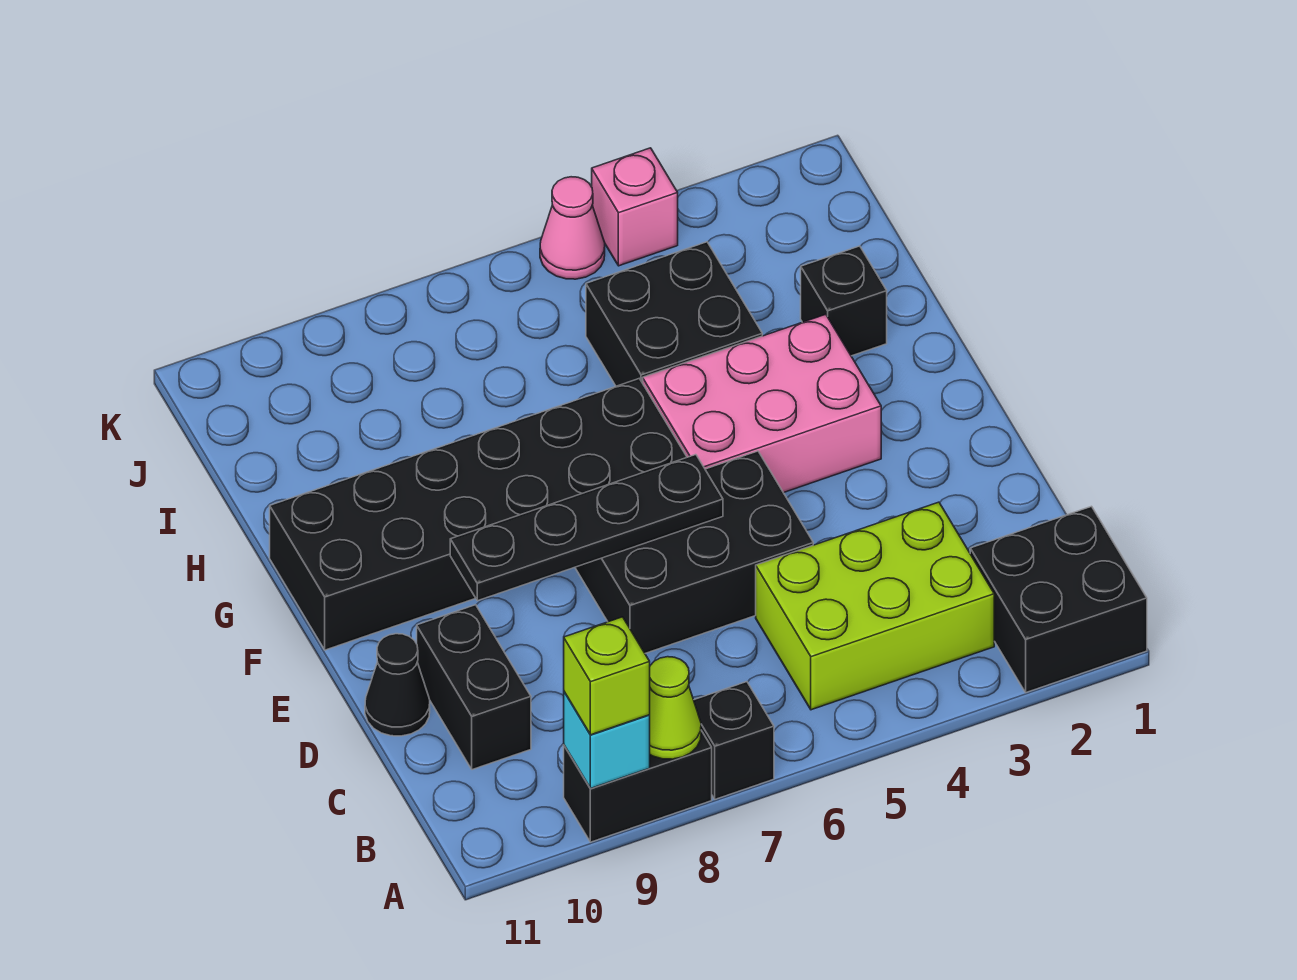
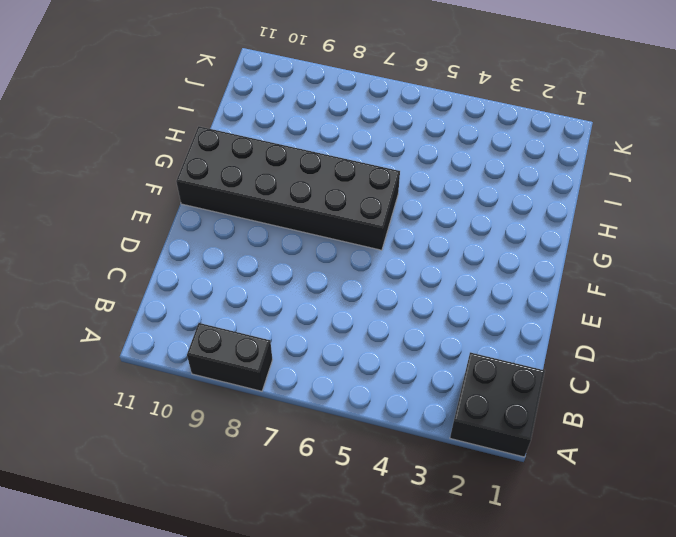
none -> black 1x1 brick [694,682,774,799]
none -> lime 2x3 brick [756,502,994,710]
none -> black 1x2 brick [417,605,531,770]

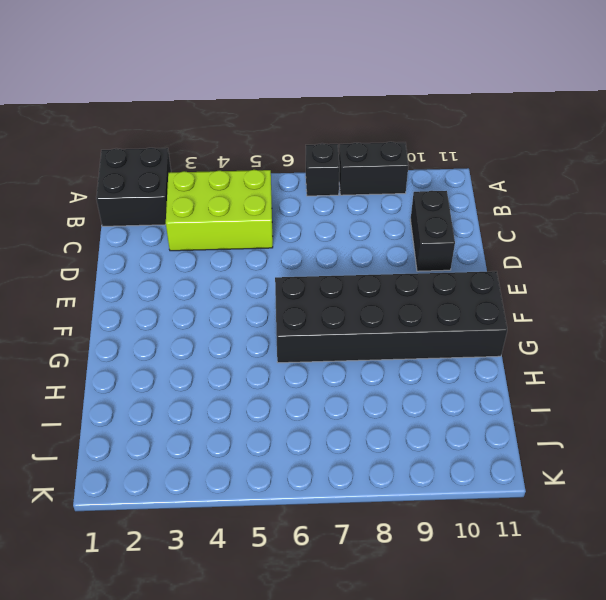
none -> black 2x3 brick [575,451,813,653]
none -> black 1x1 cone [365,634,430,736]
none -> pink 2x3 brick [643,314,881,493]

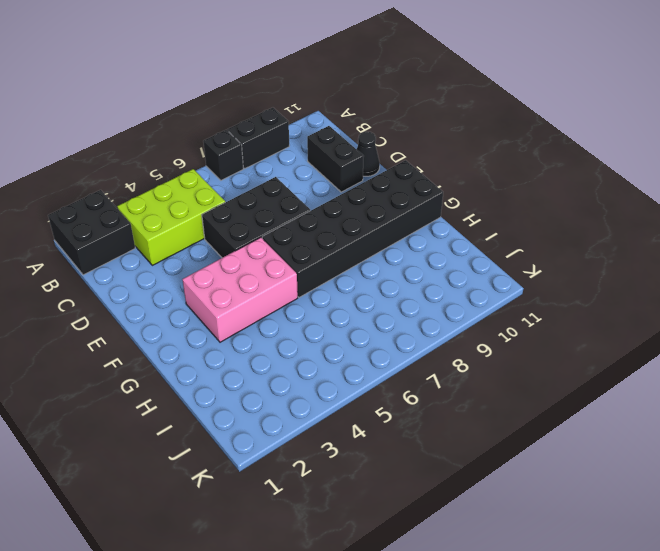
none -> black 1x1 brick [801,246,887,356]
none -> black 2x2 brick [586,242,762,386]
none -> pink 1x1 brick [592,148,678,266]

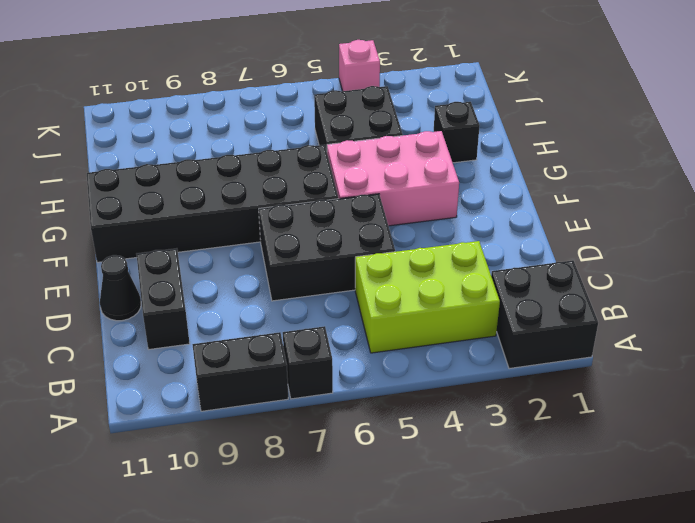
none -> pink 1x1 cone [540,177,605,279]
none -> lime 1x1 cone [650,657,701,759]
none -> cyan 1x1 brick [564,692,650,789]

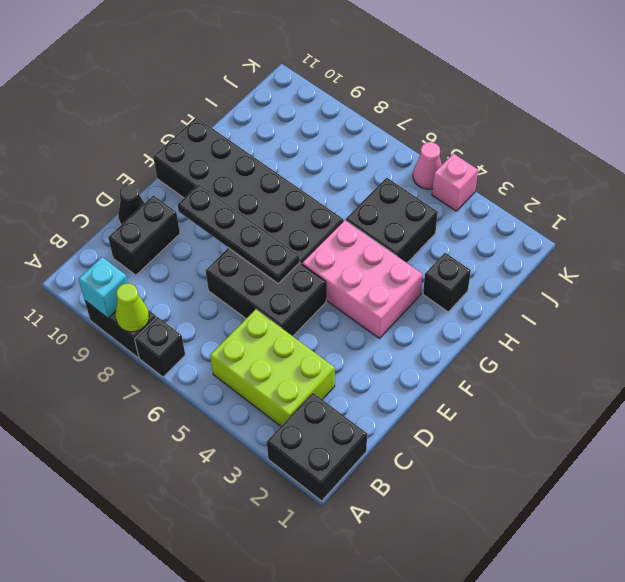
none -> lime 1x1 brick [564,617,650,735]

